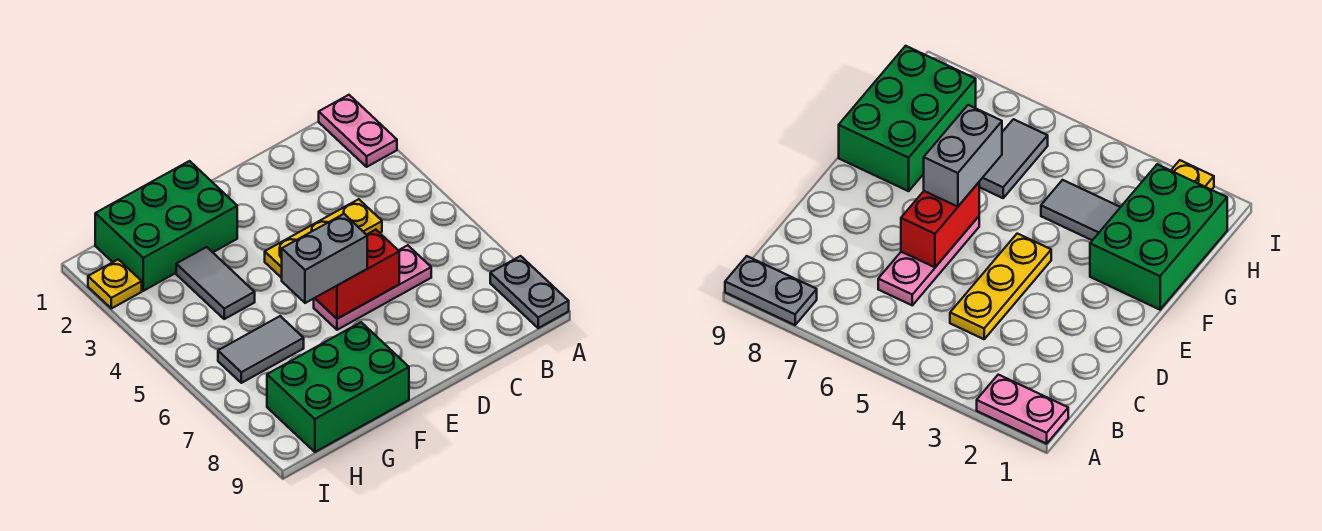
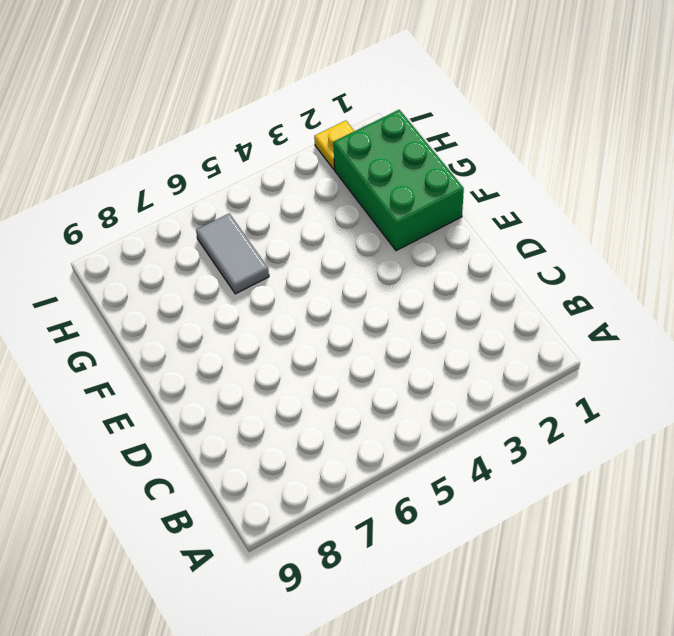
none -> pink 1x2 plate [319,95,397,167]
none -> grey 1x2 plate [490,256,569,328]

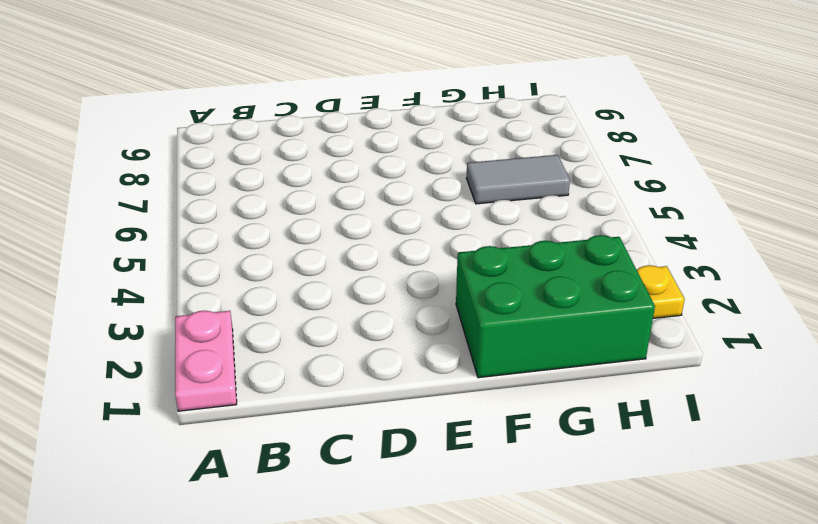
none -> grey 1x2 plate [490,256,569,328]
none -> yellow 1x3 plate [265,199,382,278]

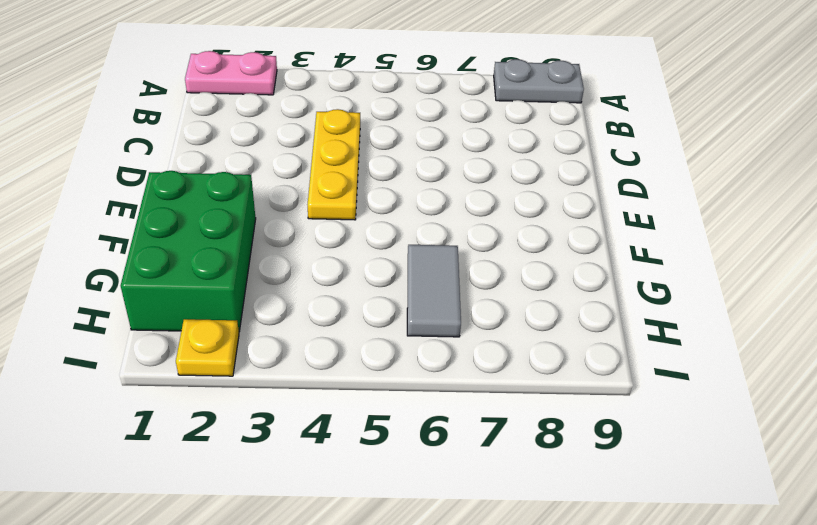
none -> pink 1x3 plate [314,245,431,330]
none -> green 2x3 brick [267,322,409,452]

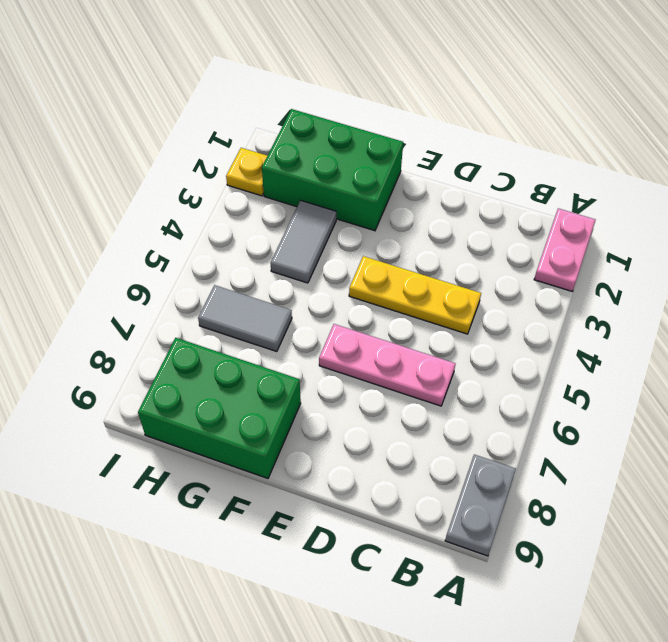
none -> red 1x2 brick [315,230,399,319]
none -> grey 1x2 brick [282,214,367,303]

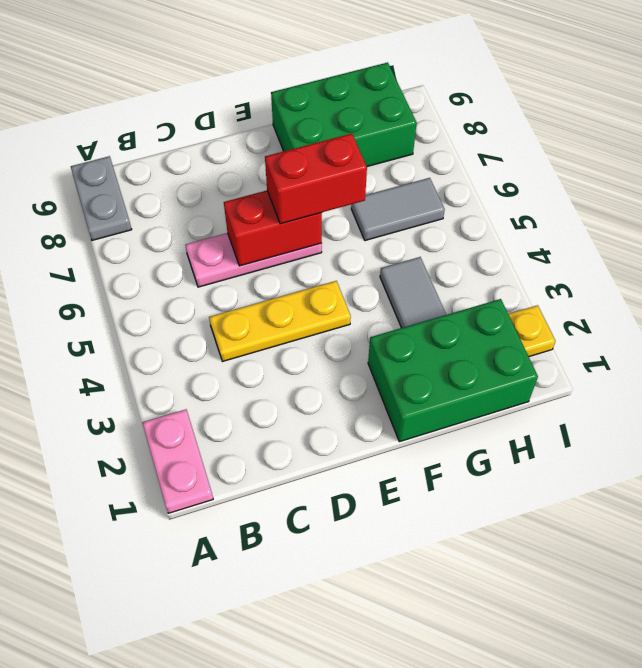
red 1x2 brick [265,134,367,224] -> grey 1x2 brick [282,214,367,303]

